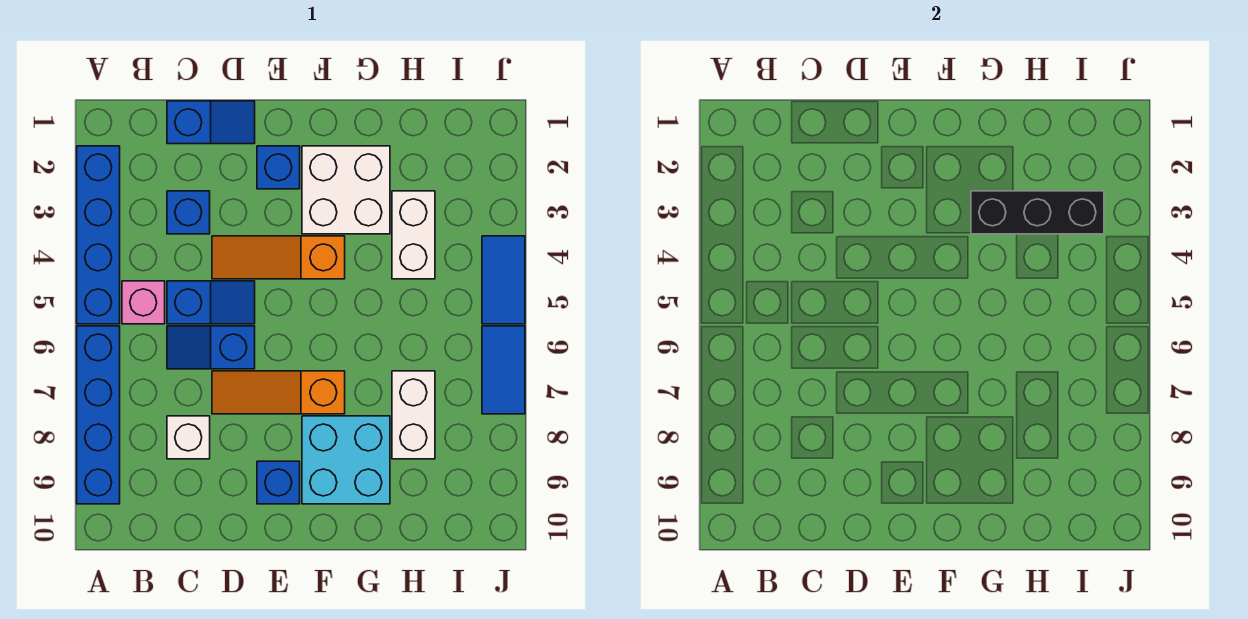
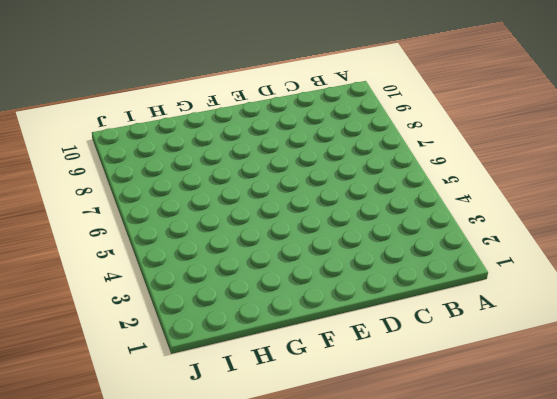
none -> blue 1x4 brick [77,146,120,324]
none -> blue 1x4 brick [77,326,120,504]
none -> pink 1x1 brick [122,281,165,324]

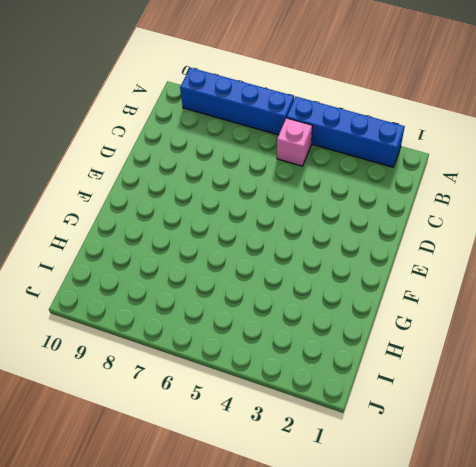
none -> blue 1x2 slope [167,101,255,144]
none -> blue 1x1 brick [167,191,210,234]
none -> blue 1x2 slope [167,281,255,324]

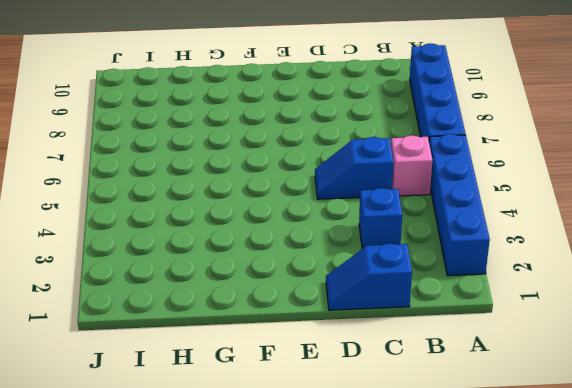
none -> blue 1x2 slope [167,326,255,369]
none -> white 1x1 brick [167,416,210,459]
none -> orange 1x3 slope [212,236,345,279]

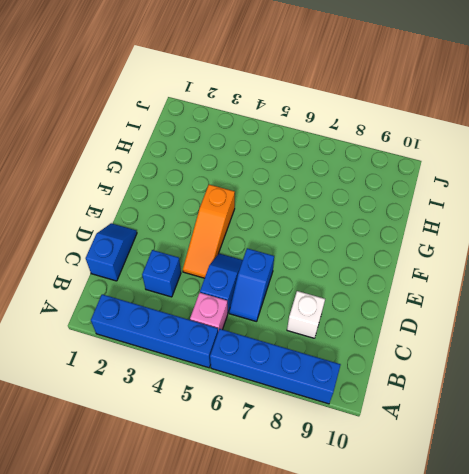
none -> orange 1x3 slope [212,371,345,414]
none -> blue 1x1 brick [257,146,300,189]
none -> blue 1x1 brick [257,461,300,504]

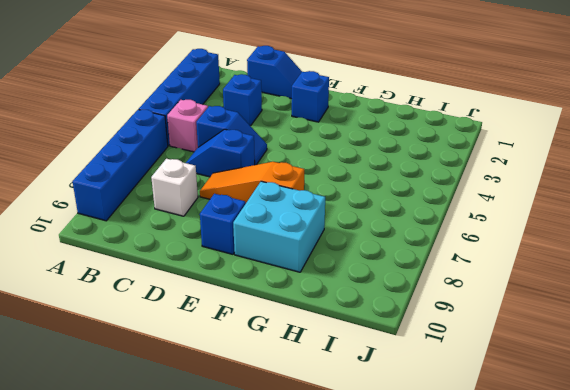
none -> orange 1x3 slope [212,236,345,279]
none -> white 2x2 brick [302,146,390,234]
none -> white 1x2 brick [392,191,435,279]

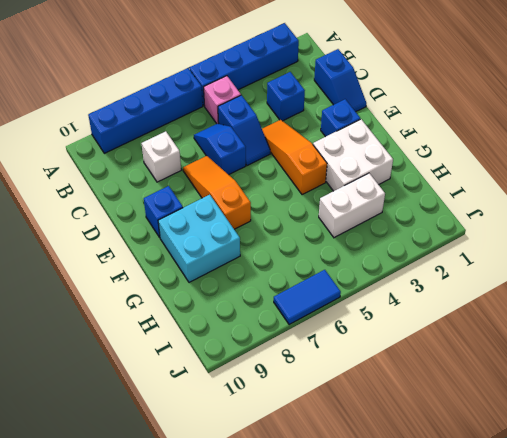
none -> white 1x2 brick [392,371,435,459]
none -> blue 1x2 tile [482,236,525,324]
none -> black 1x3 brick [971,191,1104,234]

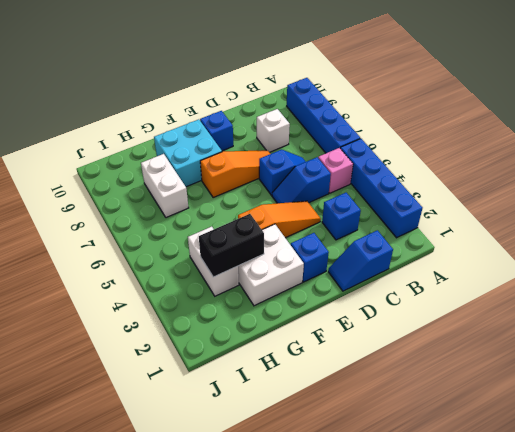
black 1x2 brick [199,214,264,277] -> black 1x3 brick [971,191,1104,234]
none -> blue 1x2 tile [482,236,525,324]
none -> blue 1x2 tile [482,326,525,414]

